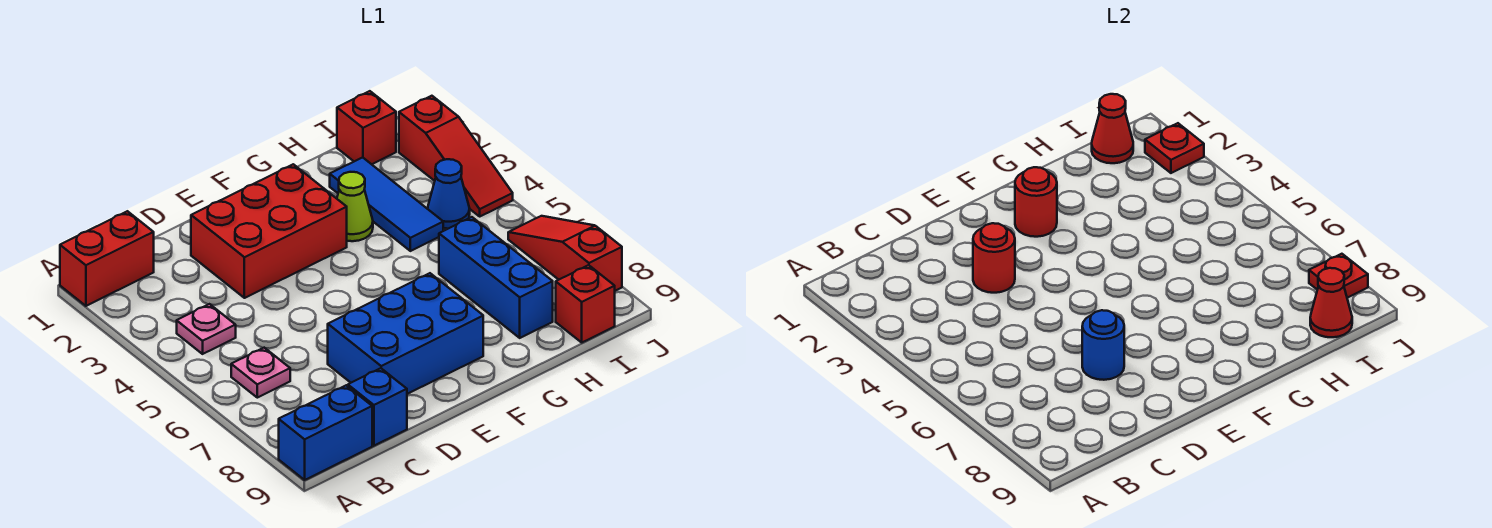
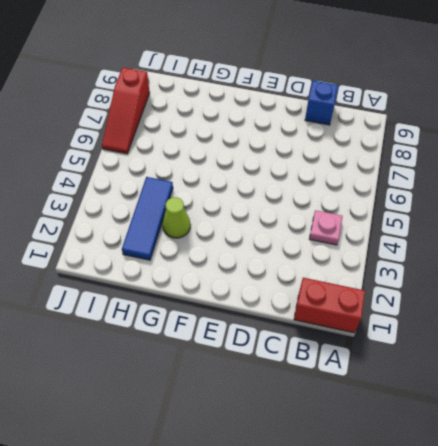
none -> blue 1x2 brick [279,385,372,480]
none -> pink 1x1 plate [231,348,290,398]
none -> red 2x3 brick [191,164,347,298]

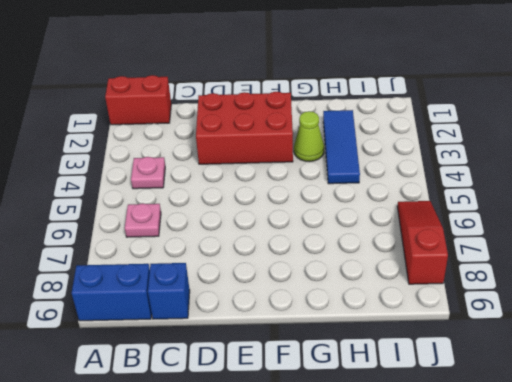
none -> blue 2x3 brick [328,273,483,394]
none -> blue 1x3 brick [439,217,553,338]
none -> red 1x1 brick [337,91,396,164]

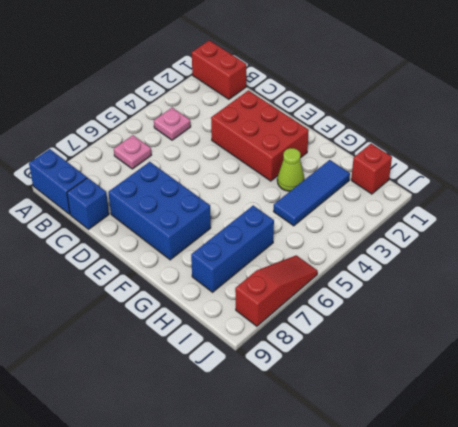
none -> blue 1x1 cone [428,159,470,229]
none -> red 1x1 brick [556,265,615,342]
none -> red 1x3 slope [399,96,513,216]

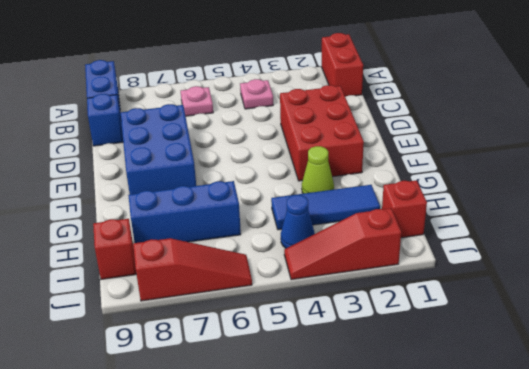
none -> red 1x1 round brick [973,223,1015,293]
none -> blue 1x1 round brick [1082,310,1124,380]
none -> red 1x1 round brick [1015,167,1057,237]

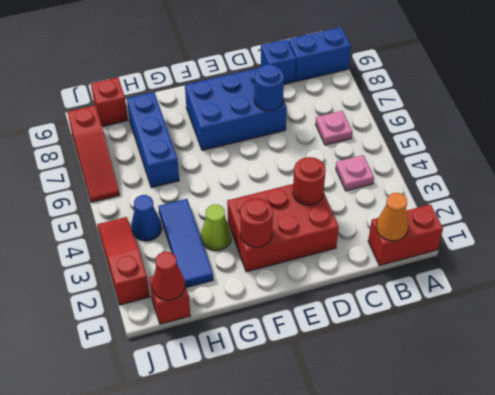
orange 1x1 cone [376,193,408,241] -> none
none -> red 1x1 cone [1310,268,1352,337]
none -> red 1x1 plate [1145,123,1204,173]
none -> red 1x1 plate [1309,254,1368,298]

